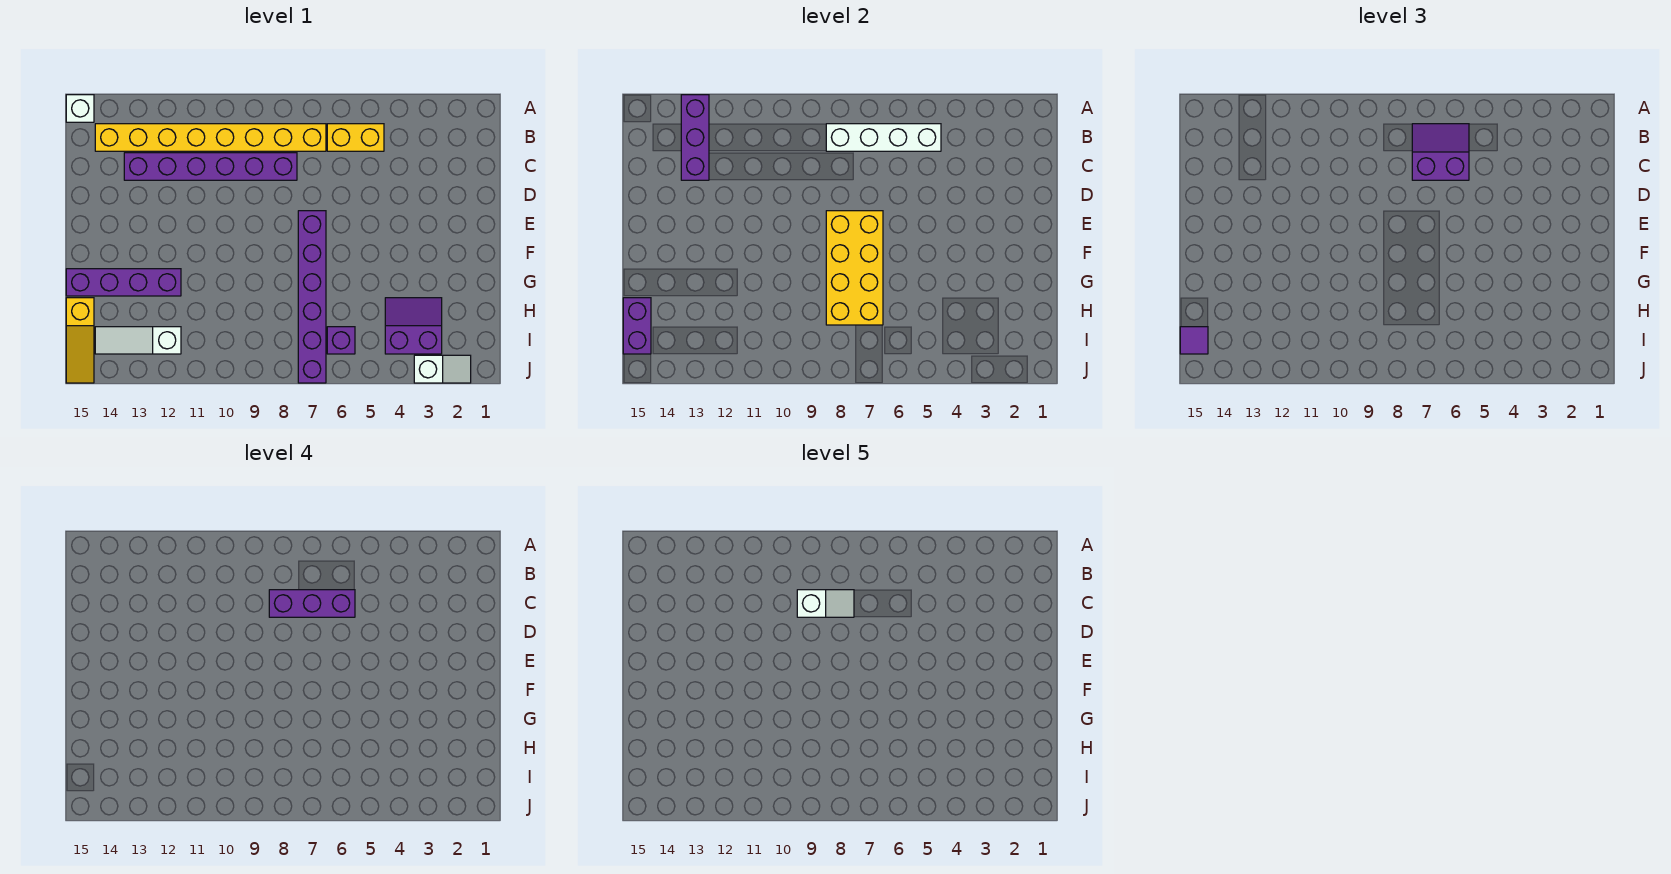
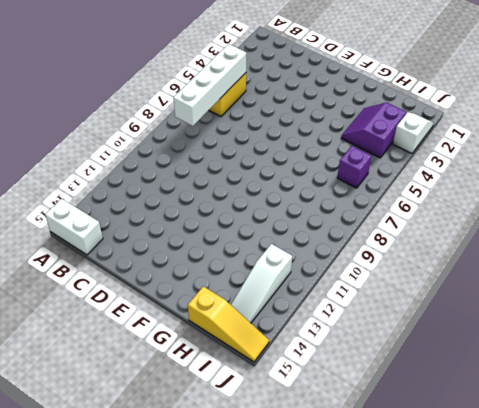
white 1x2 brick [45,199,103,255] -> white 1x1 brick [66,95,94,122]
none -> yellow 1x8 brick [95,124,326,151]
none -> purple 1x6 brick [124,153,297,180]
none -> purple 1x6 brick [298,211,326,383]

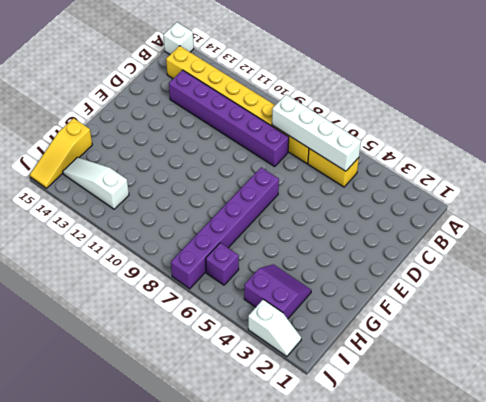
none -> purple 1x4 brick [66,269,181,296]
none -> purple 1x3 brick [681,95,709,180]
none -> yellow 2x4 brick [826,211,883,325]

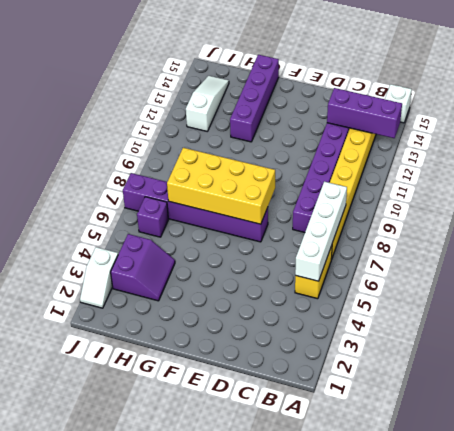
none -> yellow 1x3 slope [66,298,94,383]
none -> purple 1x2 brick [623,298,651,354]
none -> purple 2x2 slope [1412,124,1469,180]

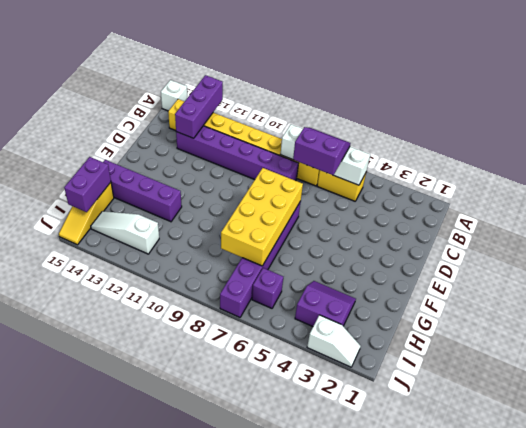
none -> purple 1x1 tile [1180,327,1208,354]
none -> purple 1x3 brick [269,590,355,617]
none -> white 1x2 slope [797,590,854,617]

